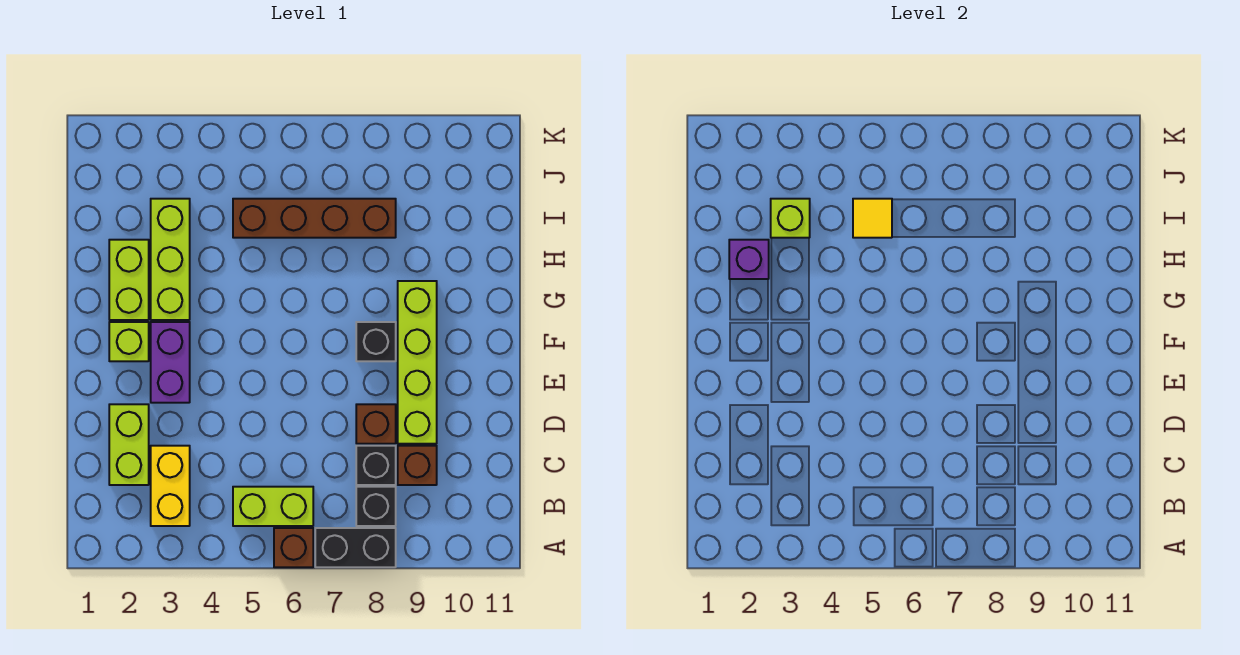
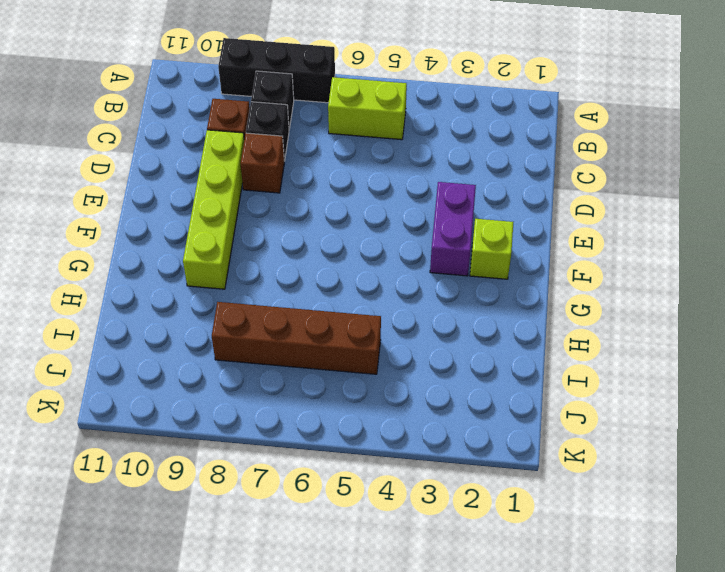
black 1x3 brick [218,38,335,103] -> black 1x2 brick [315,528,396,567]
none -> brown 1x1 brick [274,528,313,567]
none -> yellow 1x2 brick [151,446,190,526]
none -> lime 1x2 brick [109,404,149,485]

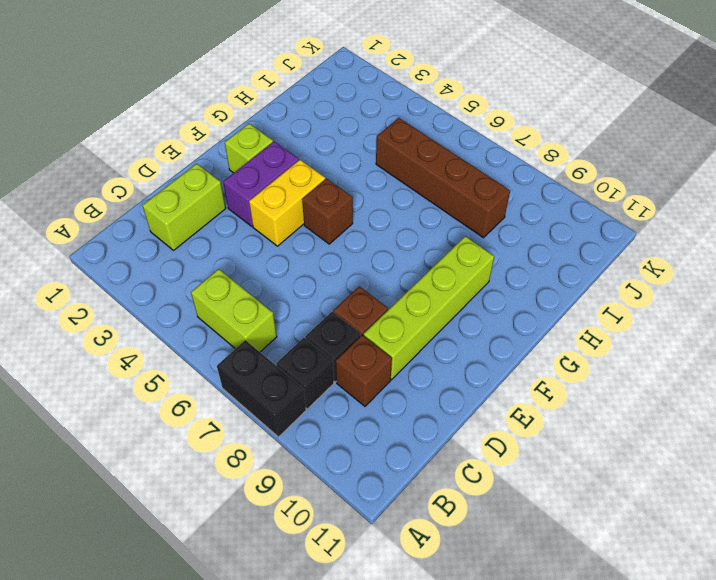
yellow 1x2 brick [249,160,325,246] -> yellow 1x2 brick moved to [151,446,190,526]
brown 1x1 brick [302,179,353,244] -> brown 1x1 brick moved to [274,528,313,567]
none -> black 1x1 brick [356,322,396,361]
none -> lime 1x2 brick [109,240,149,320]
none -> lime 1x3 brick [151,199,190,320]

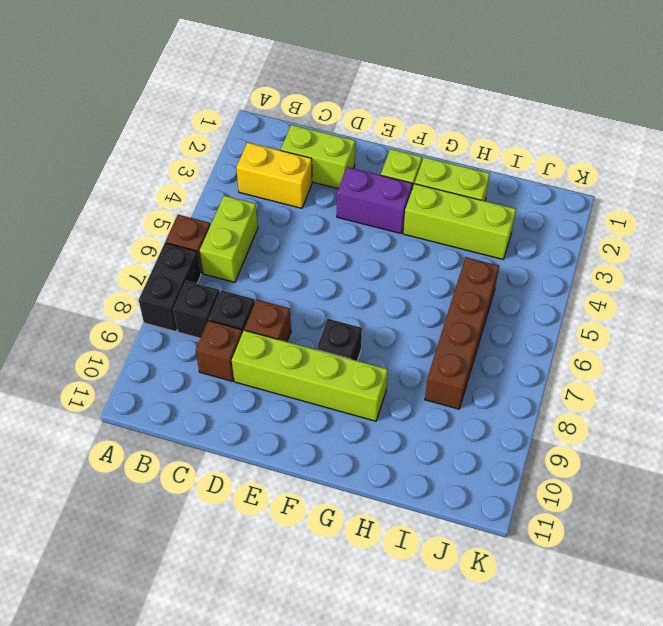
none -> purple 1x1 brick [729,240,769,279]
none -> lime 1x1 brick [771,199,810,238]
none -> yellow 1x1 tile [853,199,892,238]

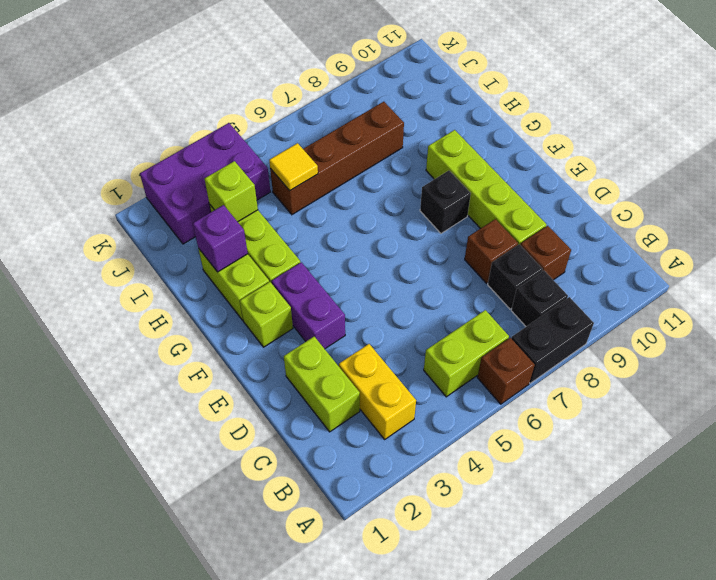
purple 2x3 brick [140,123,270,244] -> none

